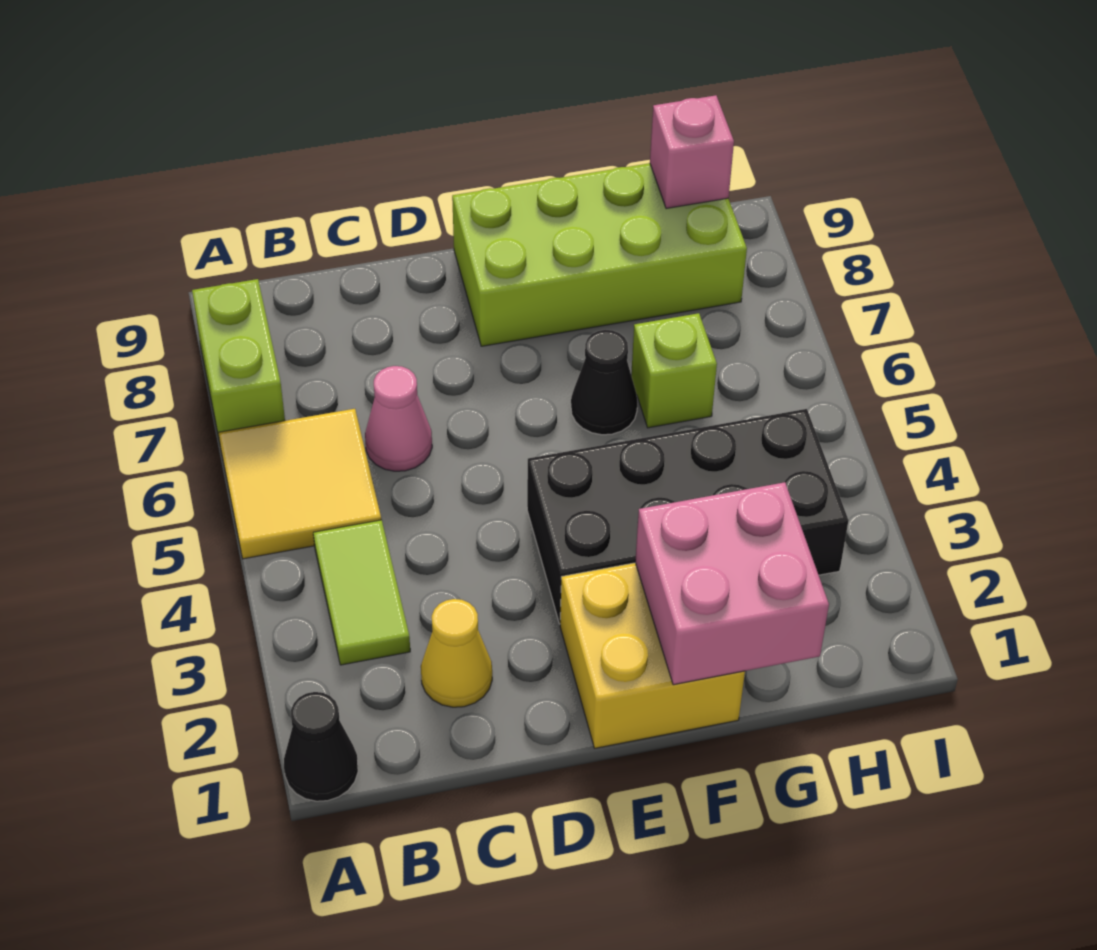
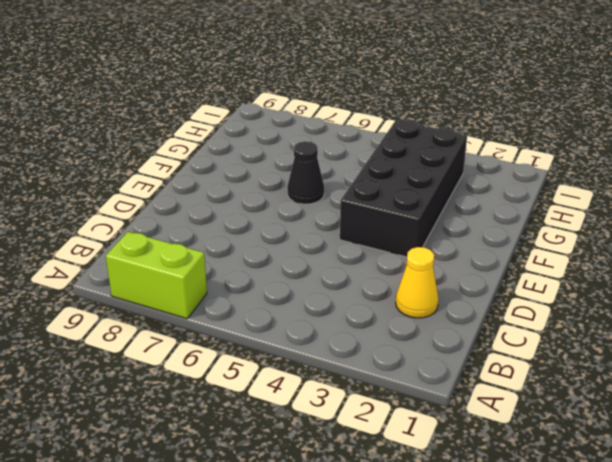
none -> black 1x1 cone [284,692,358,801]
none -> yellow 2x2 tile [218,409,381,559]
none -> lime 1x2 tile [313,520,410,665]

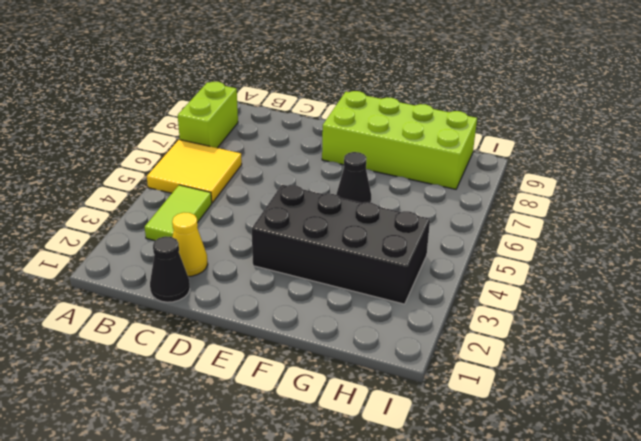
black 1x1 cone [150,236,190,302] -> black 1x1 cone moved to [284,692,358,801]
none -> pink 1x1 cone [365,366,432,471]
none -> yellow 2x2 brick [560,563,745,748]
none -> lime 1x1 brick [631,313,717,428]

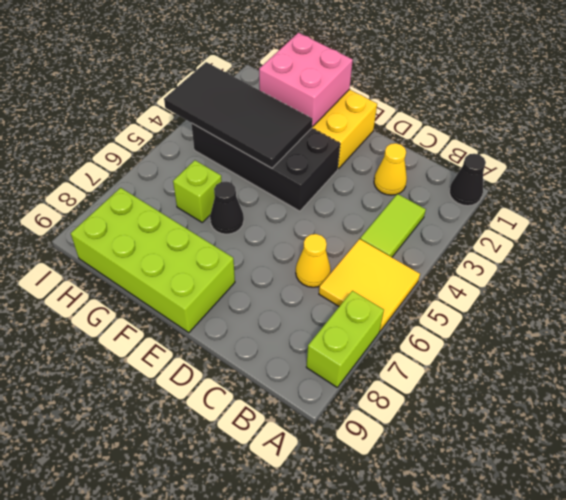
yellow 1x1 cone [296,234,331,287] -> pink 1x1 cone [365,366,432,471]
black 2x4 tile [164,62,312,168] -> none
none -> pink 1x1 brick [650,95,734,209]

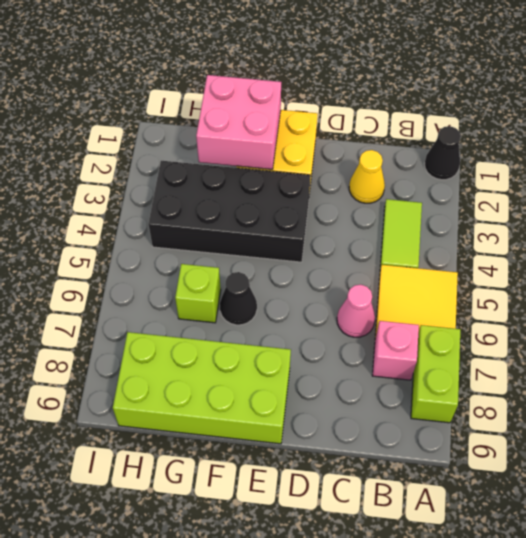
pink 1x1 brick [372,321,419,380] -> pink 1x1 brick moved to [650,95,734,209]

